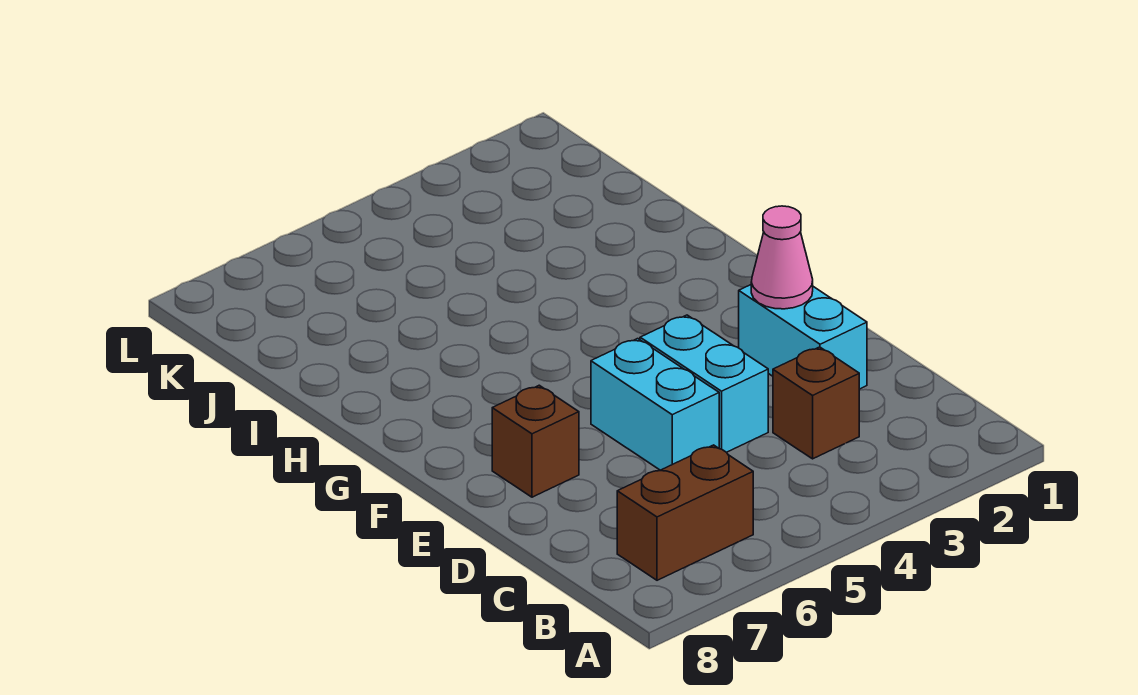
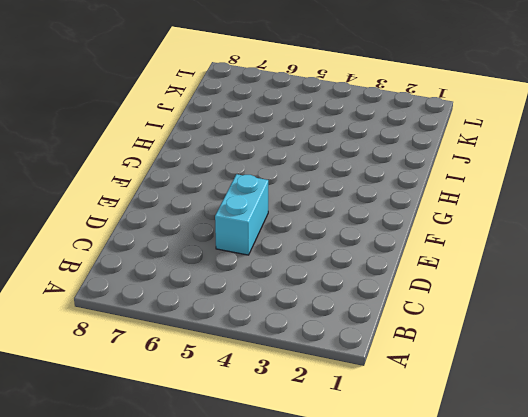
none -> brown 1x2 brick [617,445,753,580]
none -> brown 1x1 brick [773,347,859,459]

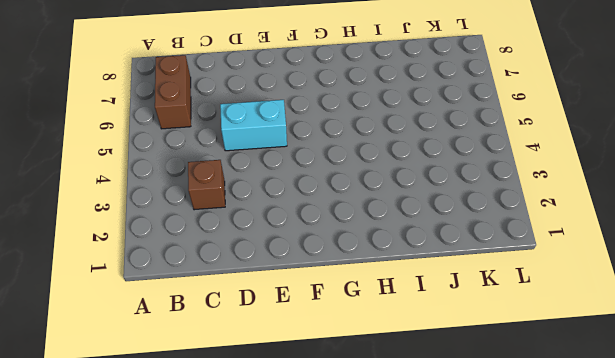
none -> cyan 1x2 brick [739,285,867,389]
none -> cyan 1x2 brick [640,315,768,452]

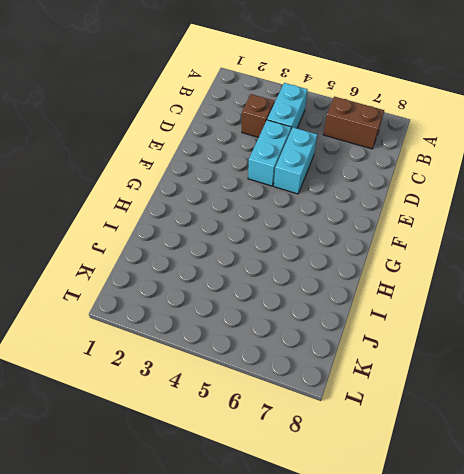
cyan 1x2 brick [267,83,308,129] -> cyan 1x2 brick moved to [739,285,867,389]
none -> brown 1x1 brick [492,385,579,497]
none -> pink 1x1 cone [751,206,813,309]

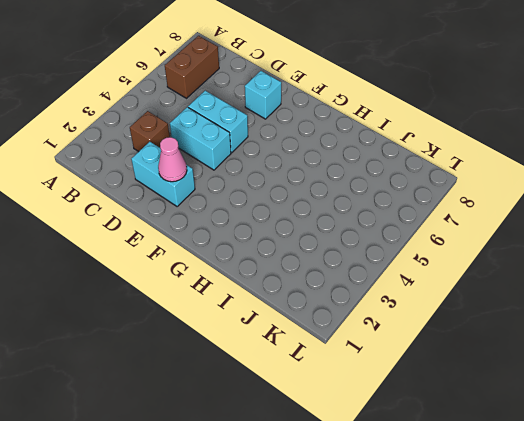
cyan 1x1 brick [245,71,281,119] -> brown 1x1 brick [492,385,579,497]

